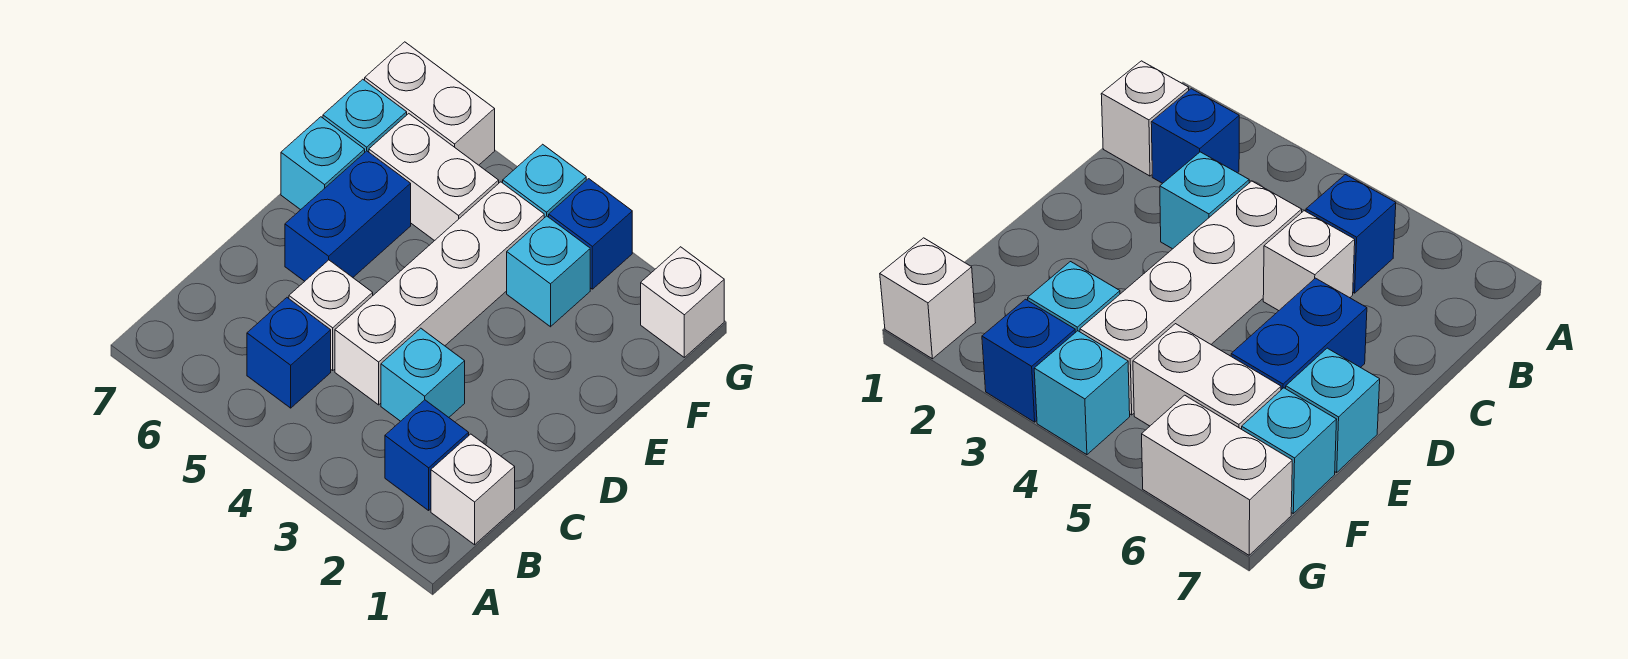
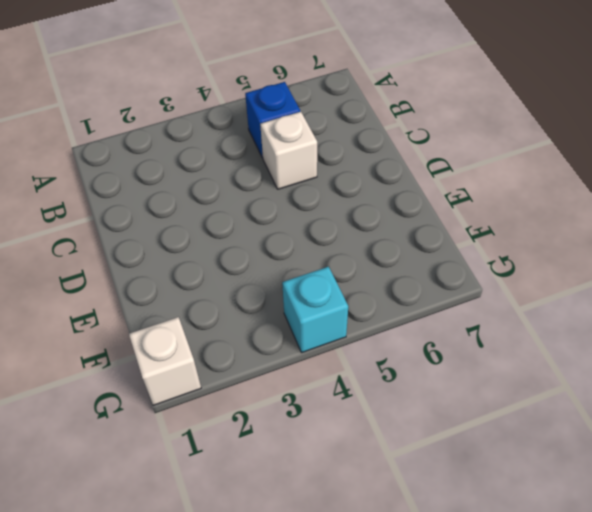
none -> white 1x1 brick [431,434,515,545]
none -> blue 1x1 brick [385,400,469,510]
none -> cyan 1x1 brick [381,328,465,421]

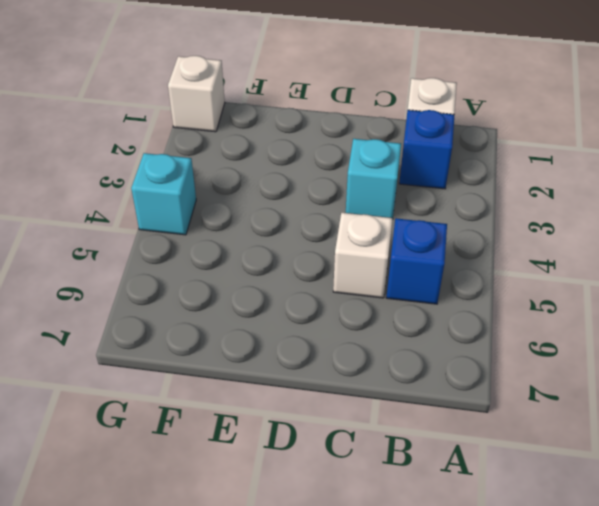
none -> white 1x4 brick [335,182,544,405]
none -> blue 1x2 brick [285,151,411,281]
none -> cyan 1x1 brick [281,117,365,210]

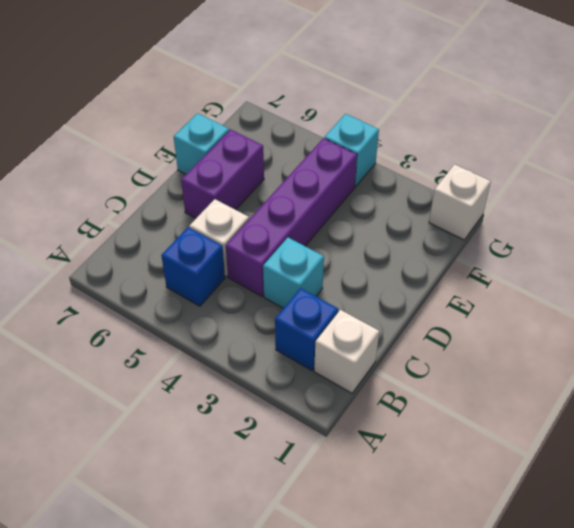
purple 1x4 brick [226,138,357,296] -> white 1x4 brick [335,182,544,405]
purple 1x2 brick [181,130,264,218] -> blue 1x2 brick [285,151,411,281]
none -> cyan 1x1 brick [507,216,590,327]
none -> white 1x2 brick [369,114,499,241]
none -> cyan 1x1 brick [323,79,407,152]

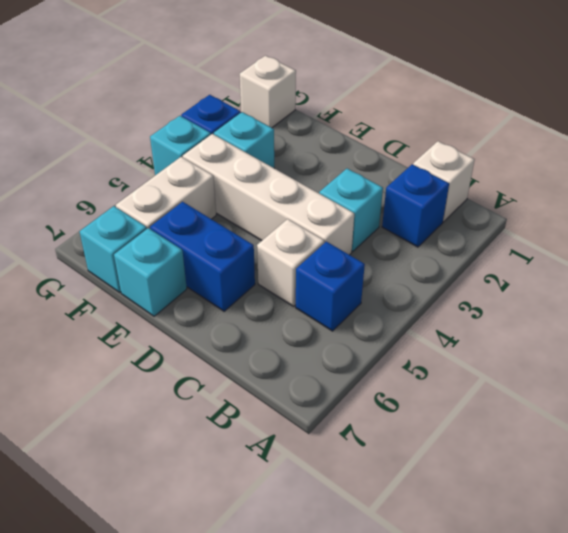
none -> white 1x2 brick [365,42,495,165]

